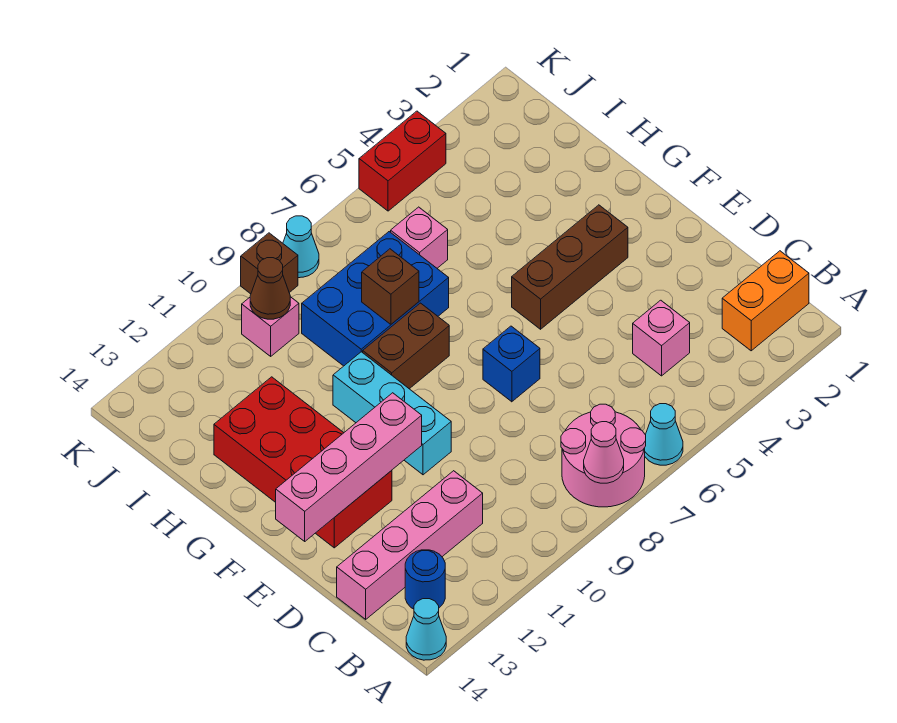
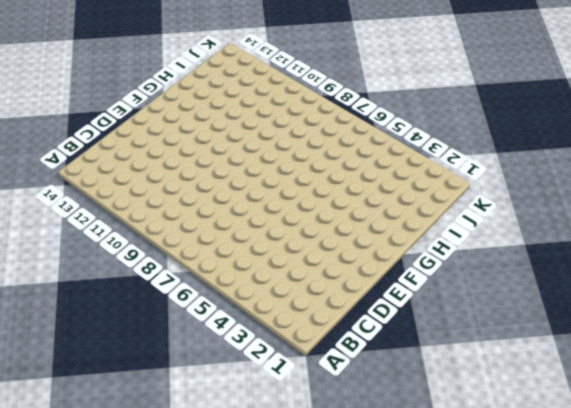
none -> cyan 1x1 cone [645,404,683,465]
none -> pink 2x2 round brick [561,404,646,507]
none -> cyan 1x1 cone [406,599,446,660]

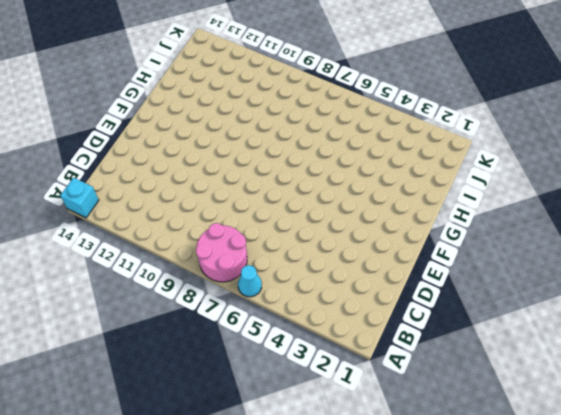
cyan 1x1 brick [60,178,99,218] -> cyan 1x1 cone [406,599,446,660]
none -> orange 1x2 brick [722,251,809,351]
none -> blue 1x1 round brick [405,550,445,609]
none -> pink 1x1 brick [633,300,690,376]

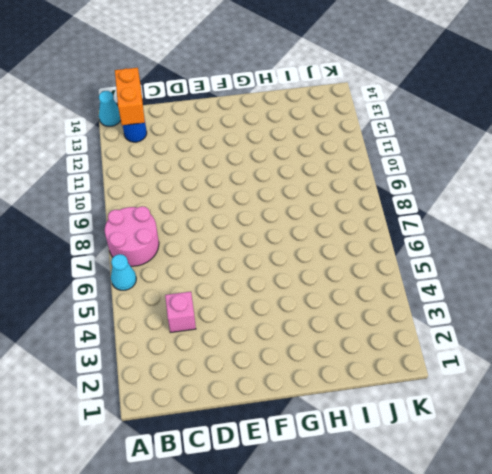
orange 1x2 brick [115,68,145,125] -> orange 1x2 brick moved to [722,251,809,351]
none -> pink 1x4 brick [337,471,483,619]
none -> blue 1x1 brick [483,326,540,402]
none -> cyan 1x3 brick [333,352,451,475]

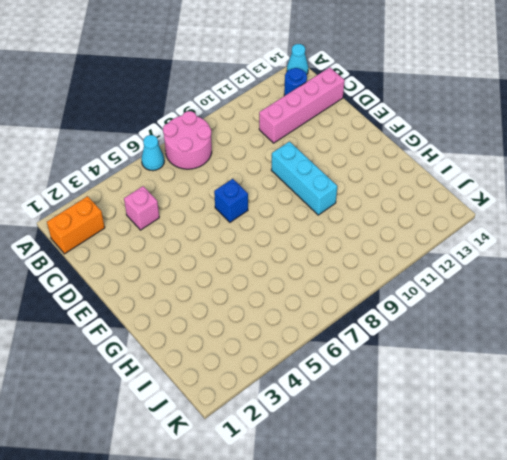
none -> red 2x4 brick [214,377,392,548]
none -> brown 1x3 brick [512,205,628,329]
none -> brown 1x2 brick [363,303,449,389]

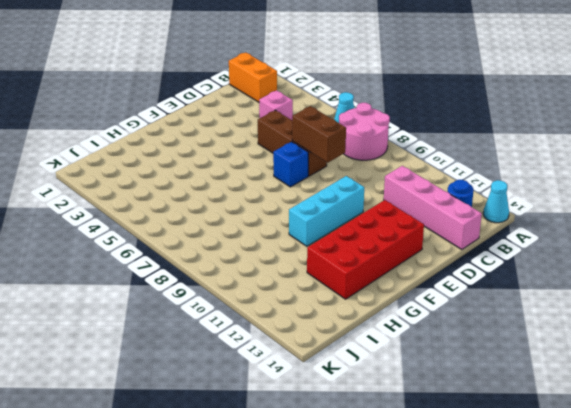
brown 1x3 brick [258,110,327,176] -> brown 1x3 brick moved to [512,205,628,329]
brown 1x2 brick [292,106,346,163] -> brown 1x2 brick moved to [363,303,449,389]
none -> blue 2x3 brick [302,232,449,366]
none -> pink 1x1 brick [391,207,448,268]
none -> pink 1x1 brick [242,297,299,356]

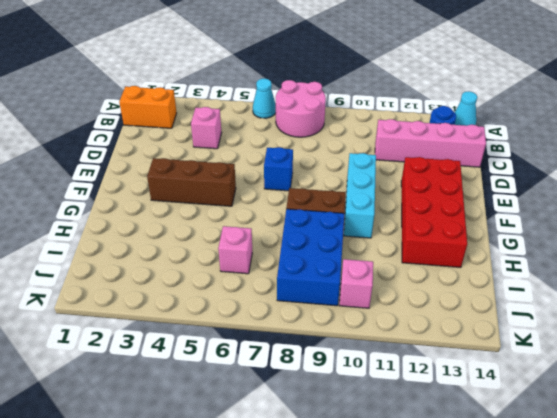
blue 2x3 brick [277,209,344,306] -> blue 2x3 brick turned to [302,232,449,366]
none -> red 1x2 brick [359,111,446,211]
none -> cyan 1x1 cone [283,216,319,278]
none -> brown 1x1 brick [241,233,298,294]

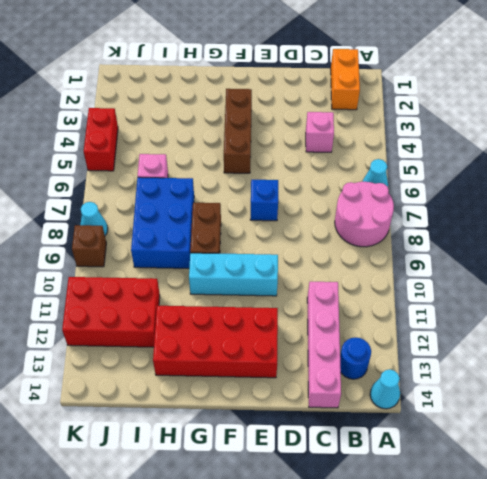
red 2x3 brick [62,277,160,347] -> none
none -> pink 1x1 brick [242,297,299,356]
none -> pink 1x1 cone [584,422,624,483]
none -> pink 1x4 brick [276,393,422,541]

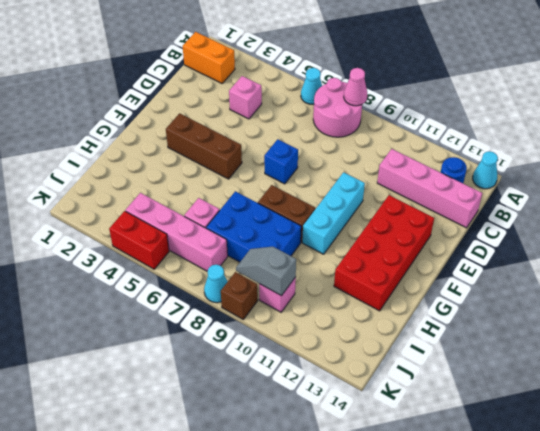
pink 1x4 brick [125,193,228,271] -> pink 1x4 brick moved to [276,393,422,541]
grey 1x2 slope [236,247,296,296] -> brown 1x1 cone [250,258,290,319]
none -> brown 1x1 brick [362,249,419,324]

